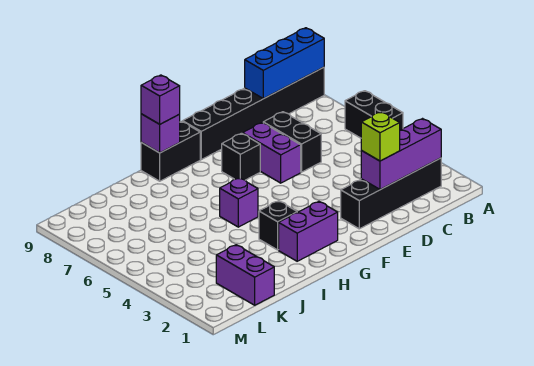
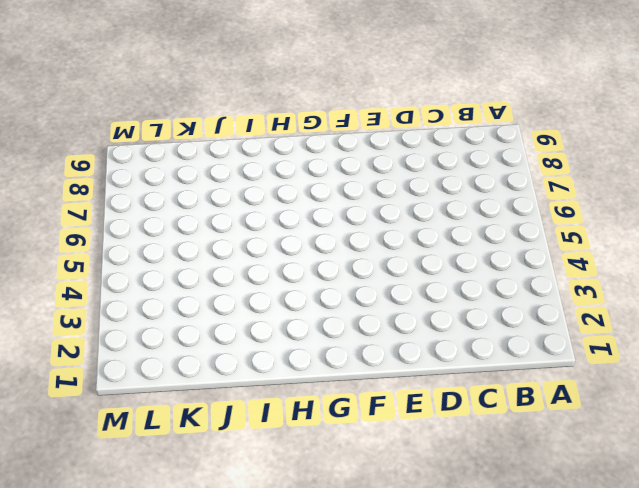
none -> black 1x2 brick [345,91,403,138]
none -> black 1x6 brick [183,67,324,160]
none -> black 1x4 brick [341,158,441,229]

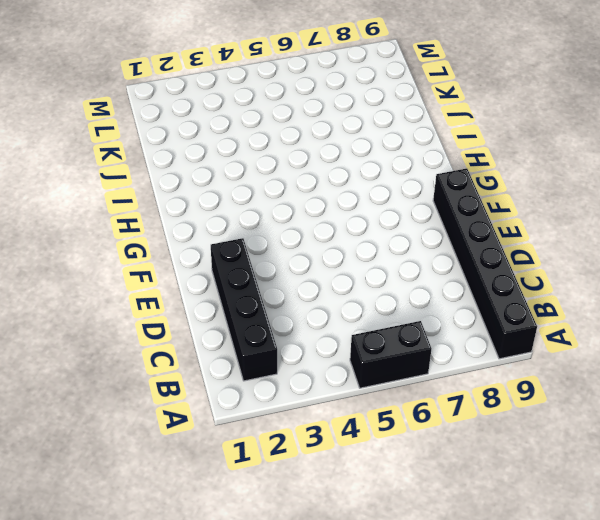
none -> black 1x2 brick [263,112,321,172]
none -> purple 1x2 brick [243,123,301,183]
none -> black 1x1 brick [222,133,260,180]

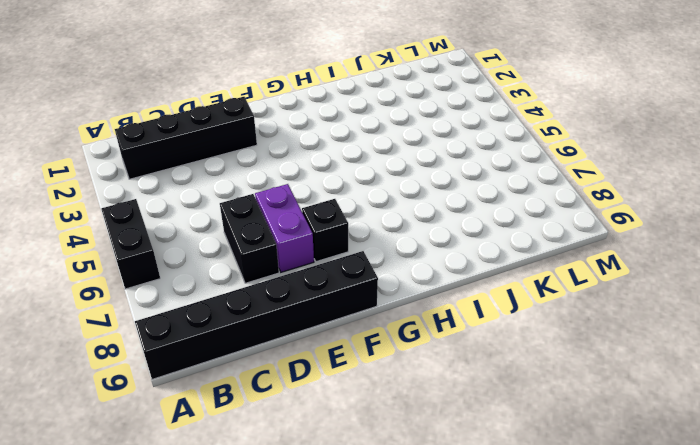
none -> purple 1x2 brick [279,201,338,261]
none -> black 1x2 brick [141,121,200,181]
none -> black 1x1 brick [259,201,297,250]

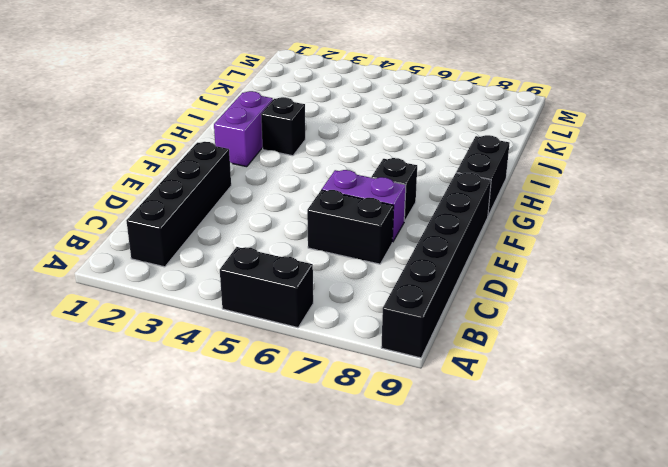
none -> purple 1x1 brick [220,178,258,227]
none -> purple 1x2 brick [216,245,274,305]
none -> blue 1x3 brick [245,28,324,99]

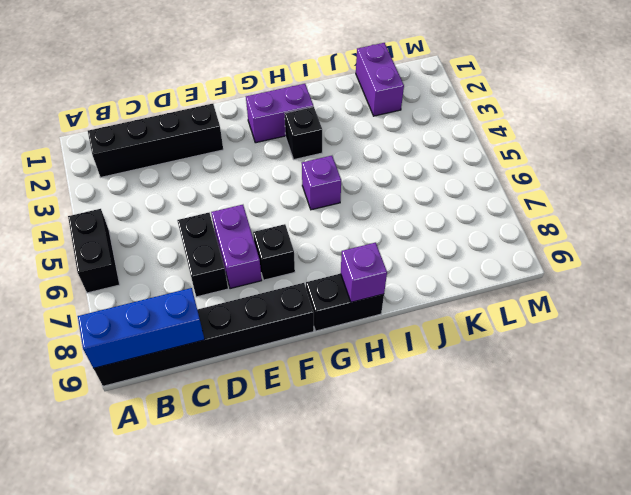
none -> purple 1x3 brick [361,119,441,190]
none -> lime 1x1 brick [361,112,400,161]
none -> purple 1x1 brick [141,75,180,124]

